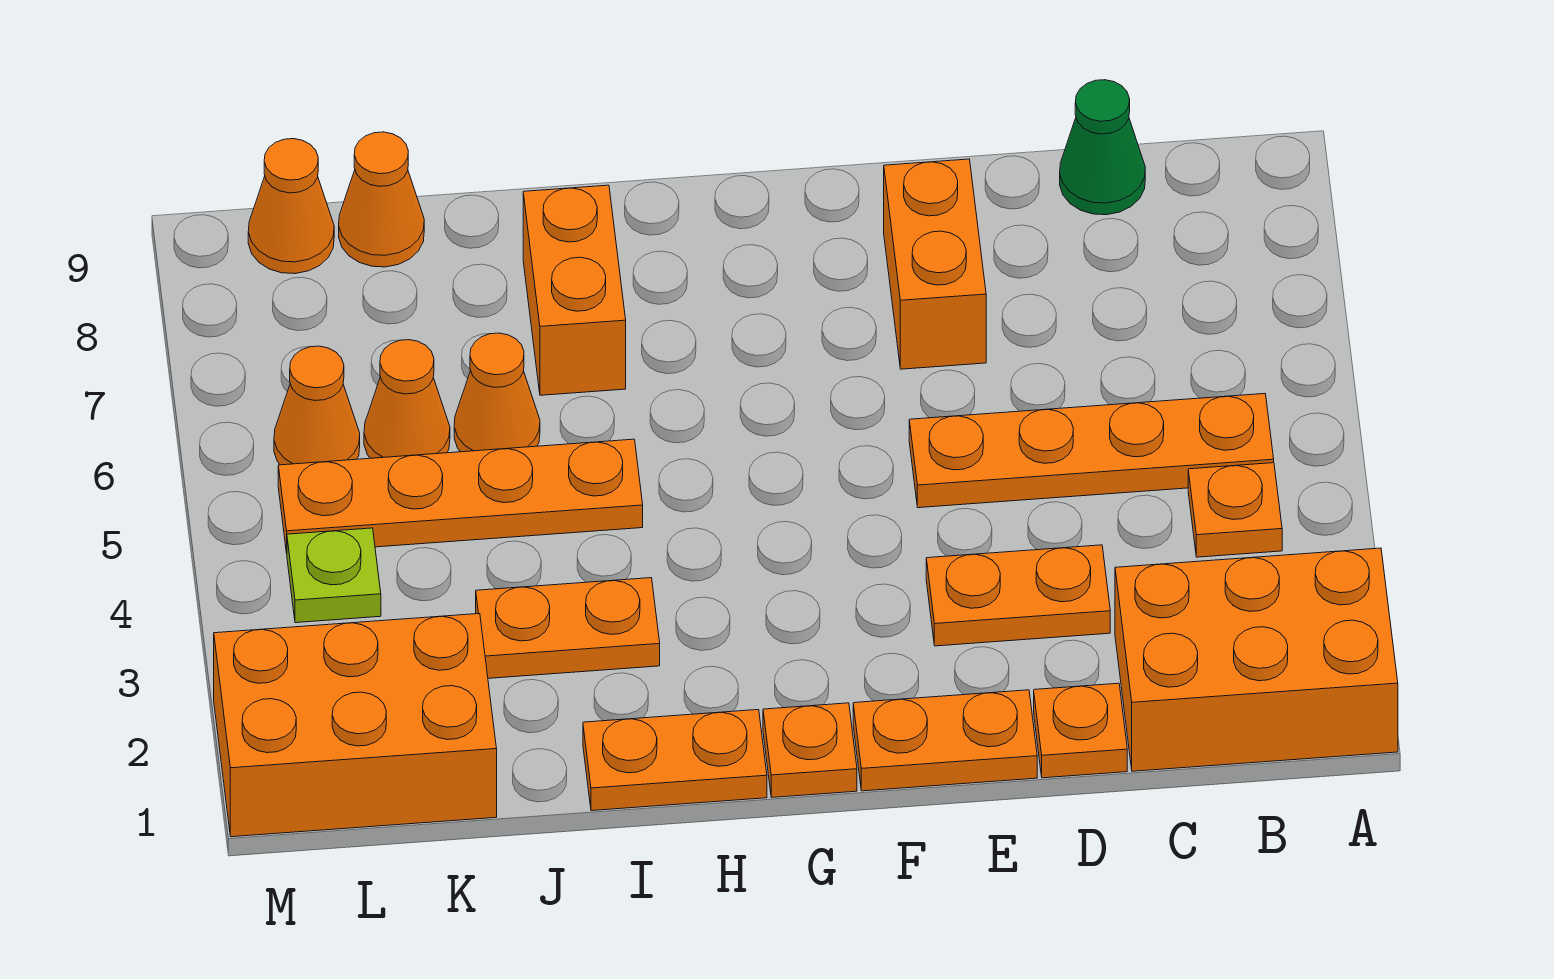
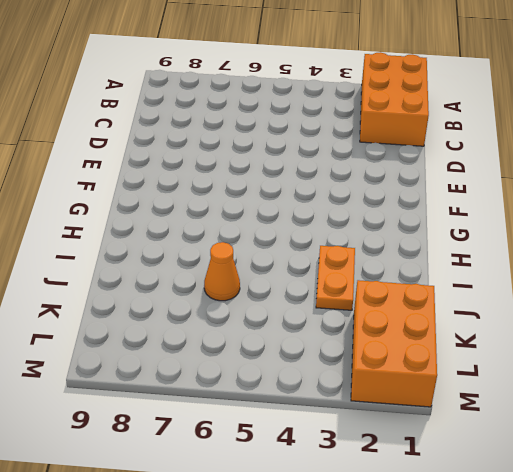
none -> orange 1x1 plate [1188,463,1282,557]
none -> orange 1x4 plate [909,394,1274,508]
none -> green 1x1 cone [1060,80,1145,215]

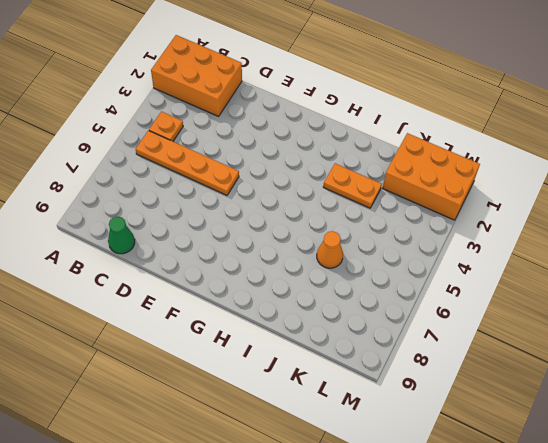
none -> orange 1x1 plate [1034,683,1127,778]
none -> orange 1x2 plate [926,545,1110,646]
none -> orange 1x2 plate [853,690,1037,791]

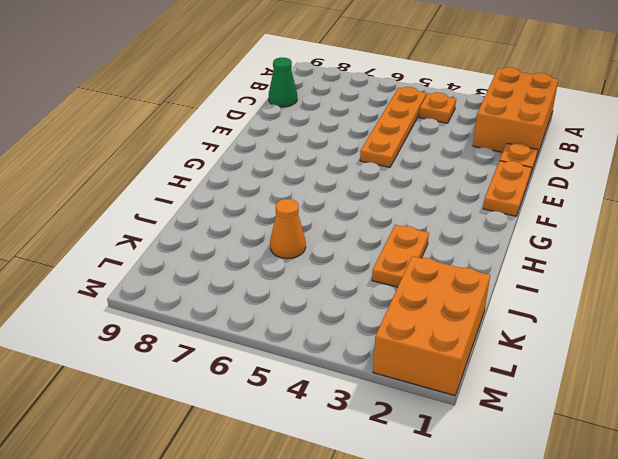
none -> orange 1x2 plate [926,545,1110,646]
none -> orange 1x2 brick [884,159,986,369]
none -> orange 1x1 plate [763,703,857,797]

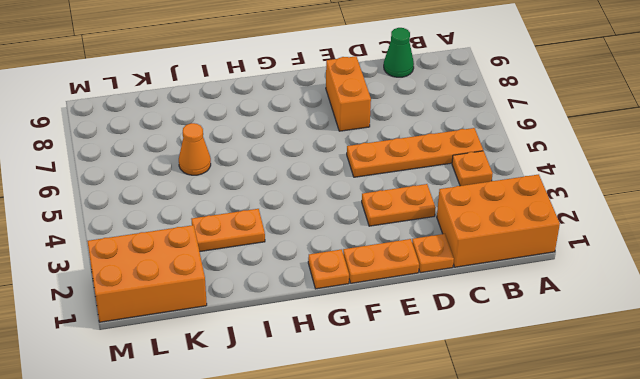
none -> orange 1x2 plate [583,710,767,811]
none -> orange 1x4 plate [278,439,643,553]
none -> orange 1x2 brick [523,185,626,395]

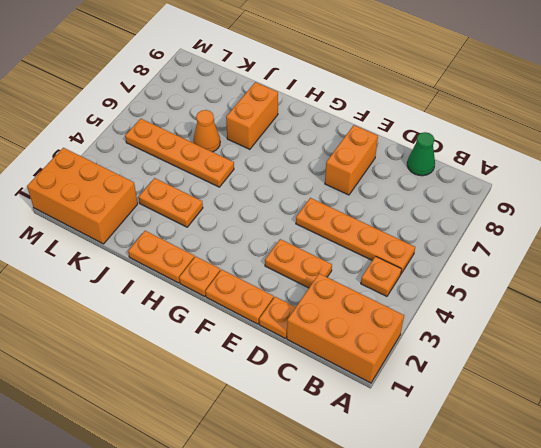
none -> orange 1x1 cone [364,340,450,458]
none -> orange 1x1 cone [339,132,424,267]
none -> lime 1x1 plate [287,528,381,623]

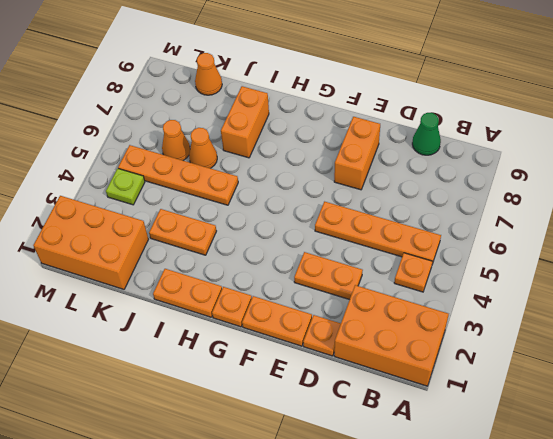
none -> orange 1x1 cone [274,346,360,465]
none -> orange 1x1 cone [248,139,334,274]

